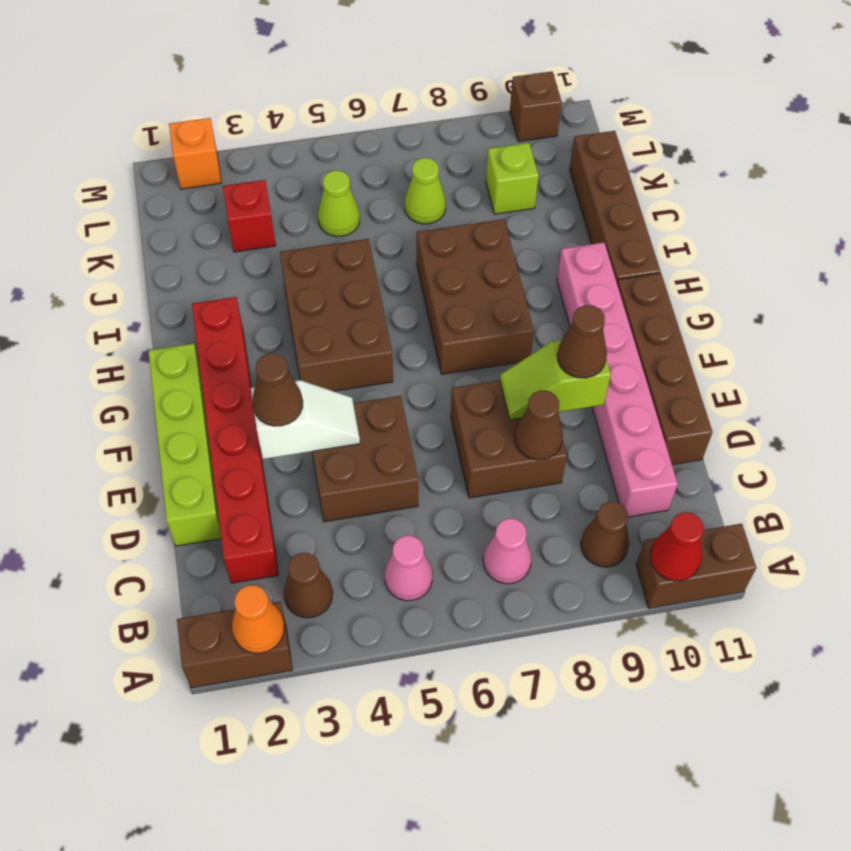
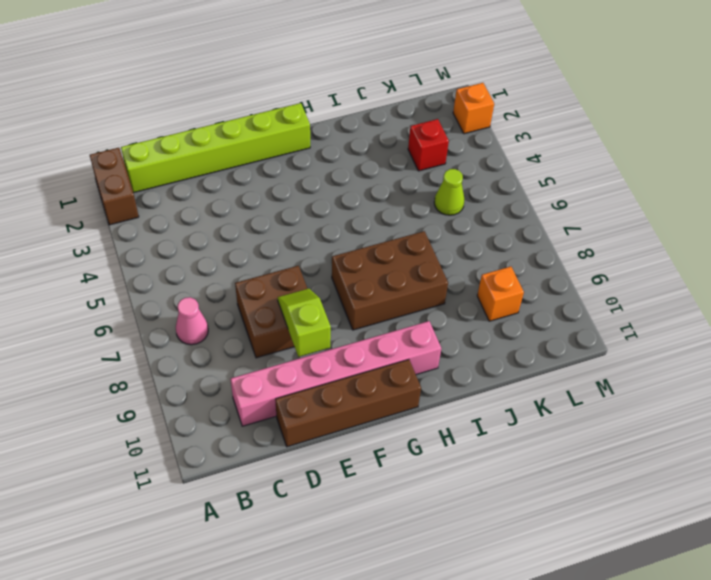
lime 1x6 brick [121,103,310,193] -> lime 1x4 brick [148,344,221,546]
orange 1x1 brick [477,267,524,321] -> lime 1x1 brick [486,143,539,214]
none -> brown 1x2 brick [636,524,756,608]
none -> brown 1x1 cone [284,553,333,618]
none -> pink 1x1 cone [385,535,432,601]

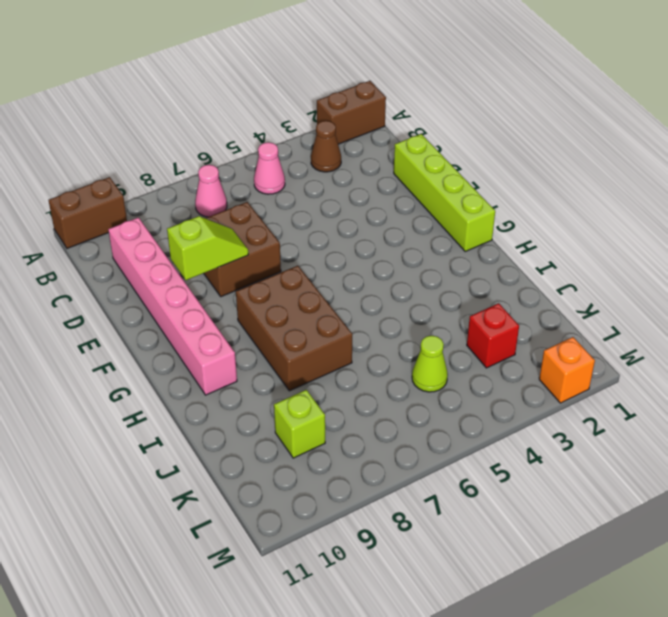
none -> brown 1x1 cone [581,502,629,567]
none -> red 1x6 brick [192,297,279,583]
none -> brown 2x2 brick [312,396,418,522]

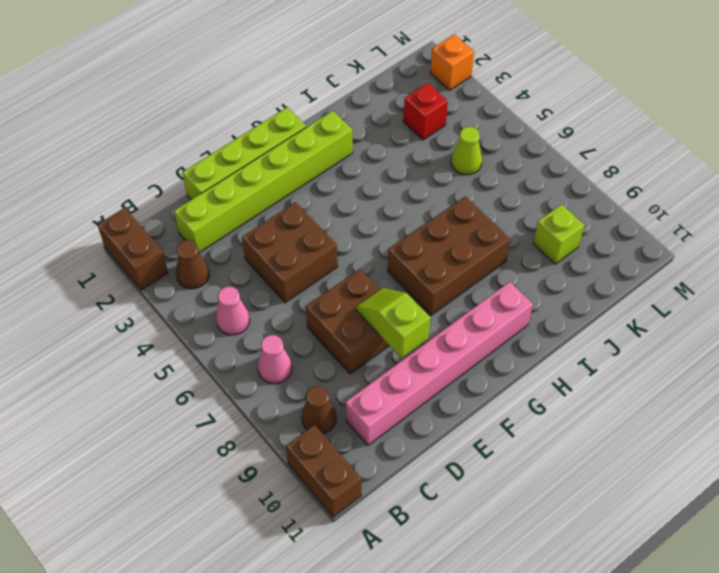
lime 1x6 brick [174,111,353,253] -> red 1x6 brick [192,297,279,583]
none -> brown 1x4 brick [617,273,712,465]
none -> brown 2x3 brick [280,239,393,391]
none -> brown 1x4 brick [570,131,661,282]

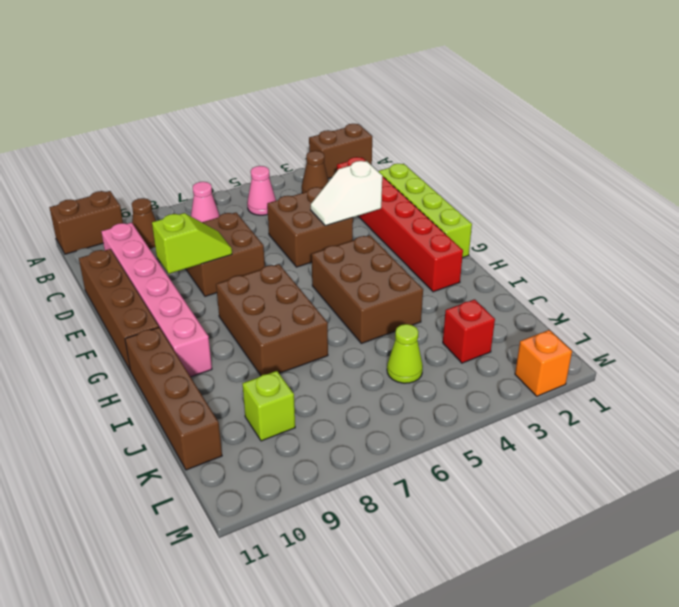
none -> lime 1x1 cone [405,158,446,224]
none -> brown 1x1 brick [510,71,562,142]
none -> orange 1x1 cone [232,585,284,653]

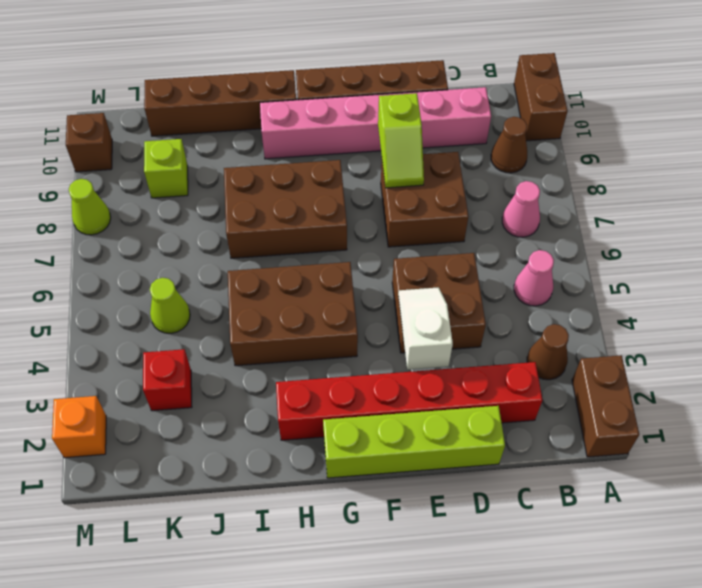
lime 1x1 cone [69,179,111,235] -> lime 1x1 cone moved to [405,158,446,224]
none -> orange 1x1 cone [232,585,284,653]
none -> red 1x1 cone [650,512,703,581]
none -> brown 1x1 cone [515,390,563,460]

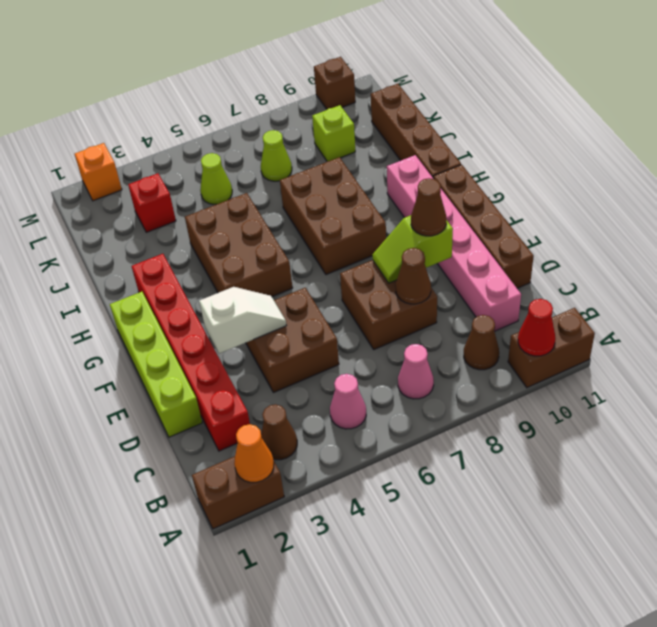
none -> brown 1x1 cone [253,353,303,426]

